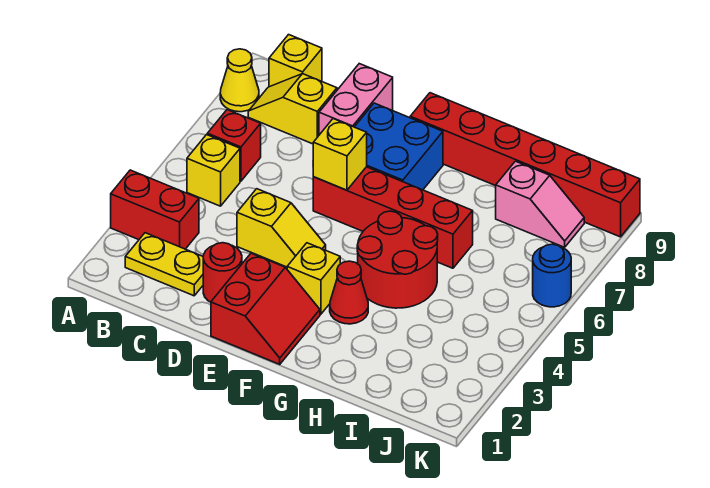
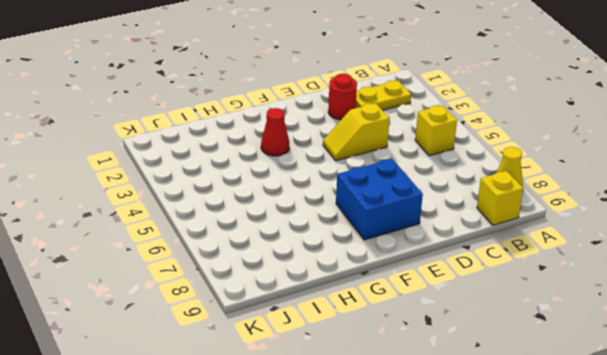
none -> red 1x2 brick [111,170,199,249]
none -> red 1x1 brick [207,110,261,181]
none -> yellow 1x2 slope [248,74,337,144]

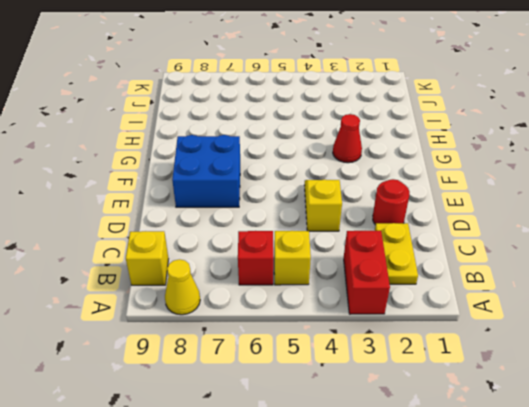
none -> yellow 1x2 slope [248,74,337,144]
none -> pink 1x2 brick [319,64,393,135]
none -> red 2x2 slope [211,253,320,364]

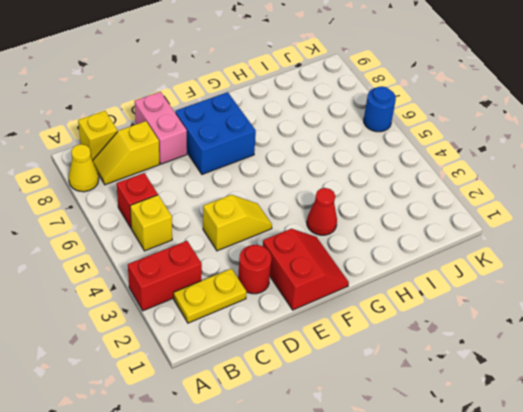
none -> red 1x4 brick [313,167,473,268]
none -> yellow 1x1 brick [287,243,340,314]
none -> red 1x6 brick [410,93,640,237]

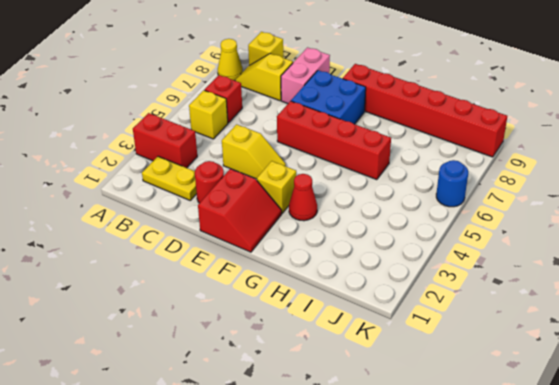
none -> red 2x2 round brick [357,211,438,308]
none -> pink 1x2 slope [496,161,584,247]
none -> yellow 1x1 brick [313,119,367,190]

